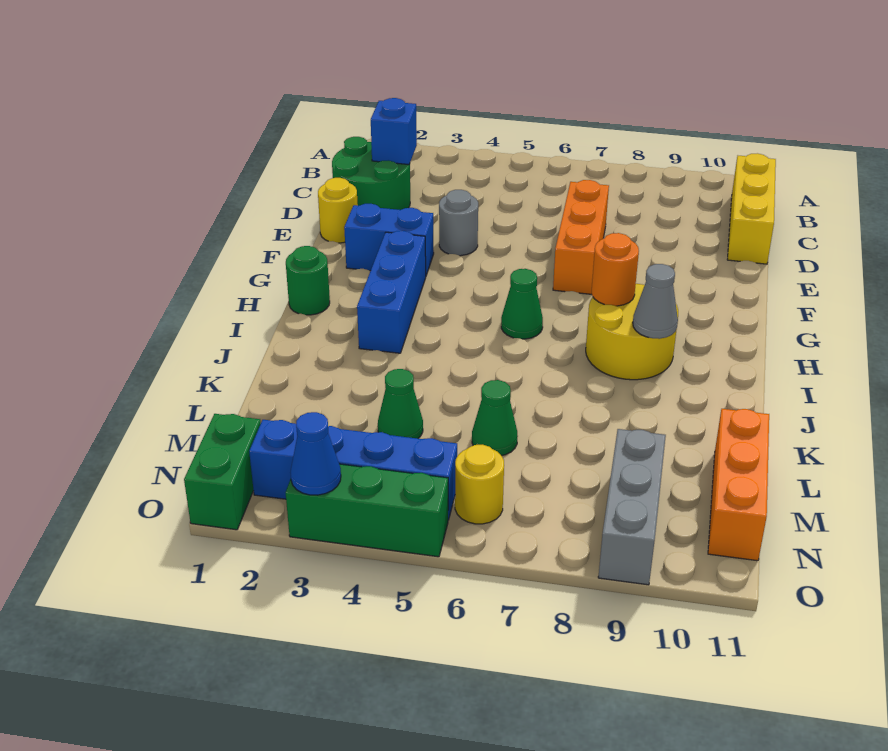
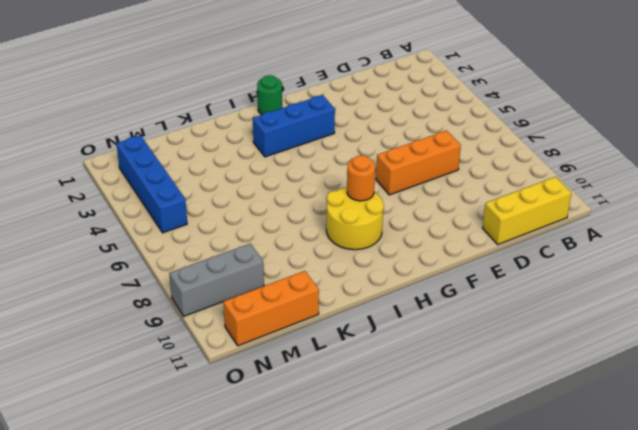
none -> green 2x2 round brick [332,137,410,210]
none -> yellow 1x1 round brick [318,178,358,243]
none -> grey 1x1 round brick [439,190,478,256]

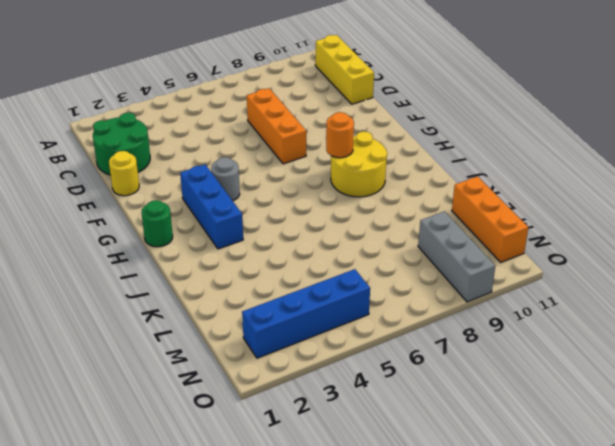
grey 1x1 round brick [211,157,240,201] -> grey 1x1 round brick moved to [439,190,478,256]
none -> blue 1x2 brick [344,204,434,275]
none -> green 1x1 cone [501,269,543,339]
none -> green 1x1 cone [378,369,423,439]

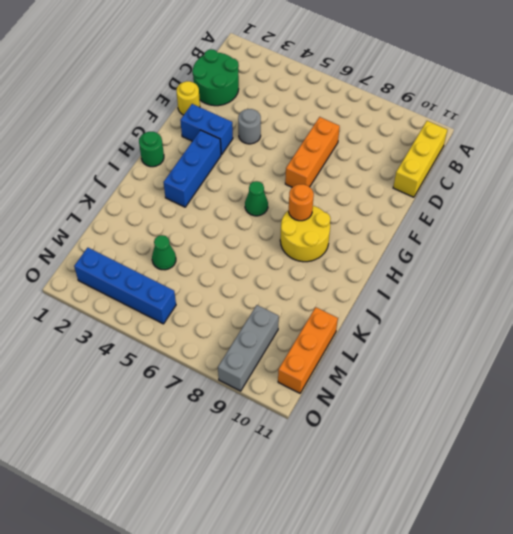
none -> green 1x1 cone [472,380,518,456]
none -> green 1x2 brick [184,414,261,530]
none -> yellow 1x1 round brick [455,445,504,524]

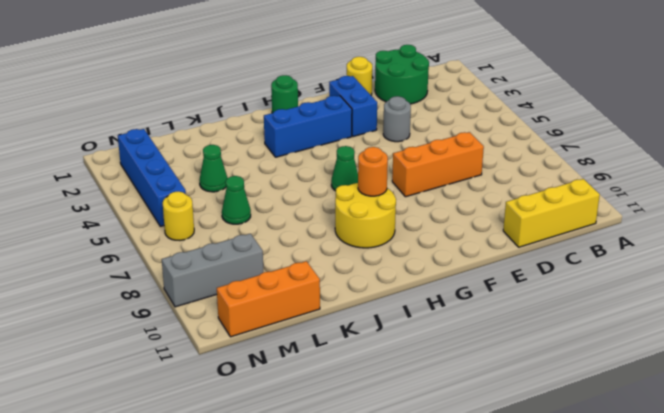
none -> green 1x2 brick [184,414,261,530]
none -> green 1x3 brick [286,464,448,557]
none -> blue 1x1 brick [371,98,417,165]

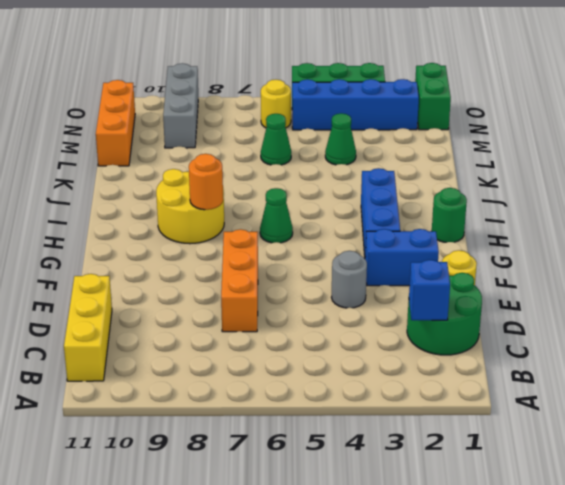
none -> grey 1x1 cone [633,264,678,339]
none -> blue 1x1 cone [290,412,341,495]

